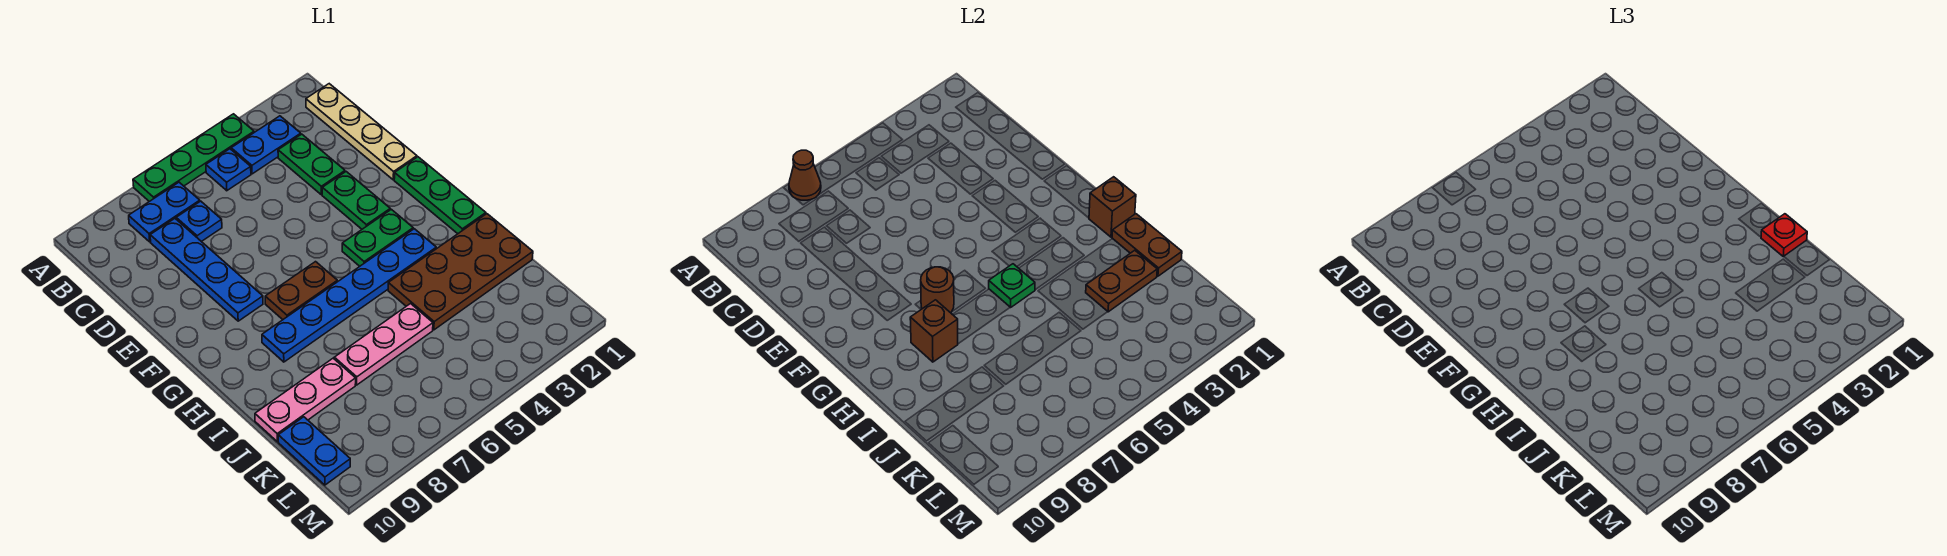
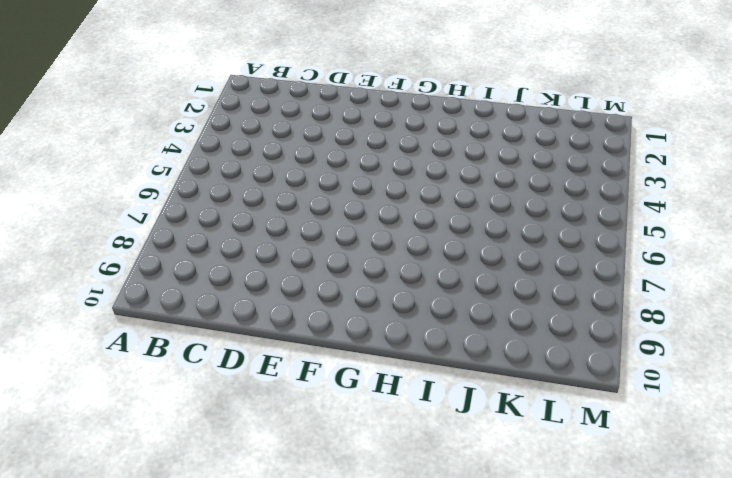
none -> green 1x4 plate [133,114,254,202]
none -> tan 1x4 plate [306,84,417,180]
none -> blue 1x2 plate [231,116,301,174]

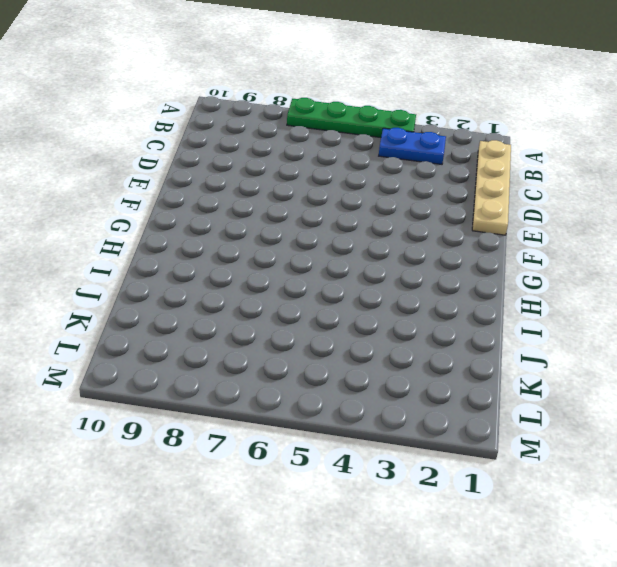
none -> blue 1x1 plate [206,149,251,191]
none -> blue 1x2 plate [129,182,200,242]
none -> green 1x2 plate [278,134,345,195]

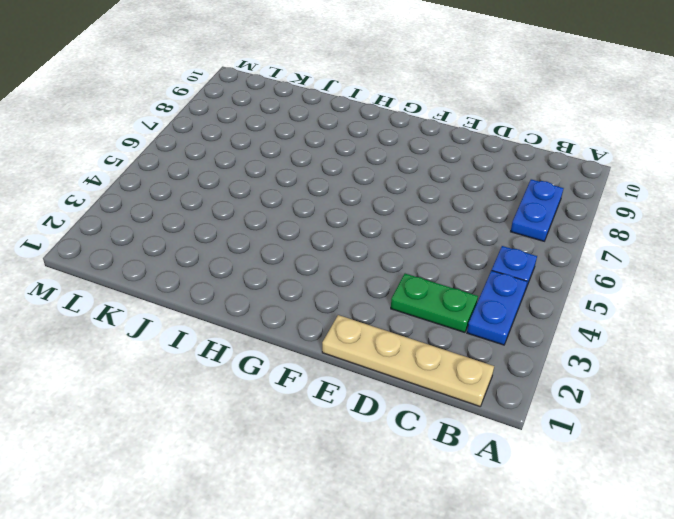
none -> green 1x4 plate [133,114,254,202]
none -> blue 1x1 plate [176,201,222,242]
none -> blue 1x4 plate [150,219,263,321]

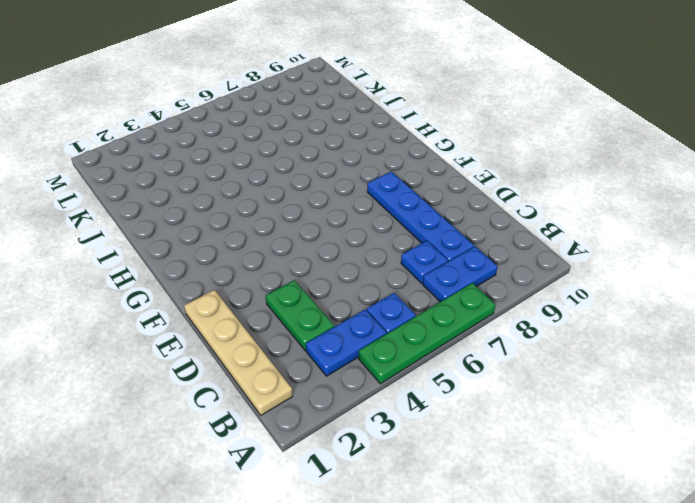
none -> green 1x2 plate [322,172,390,229]
none -> green 1x3 plate [394,157,486,234]
none -> green 1x2 plate [342,209,413,266]

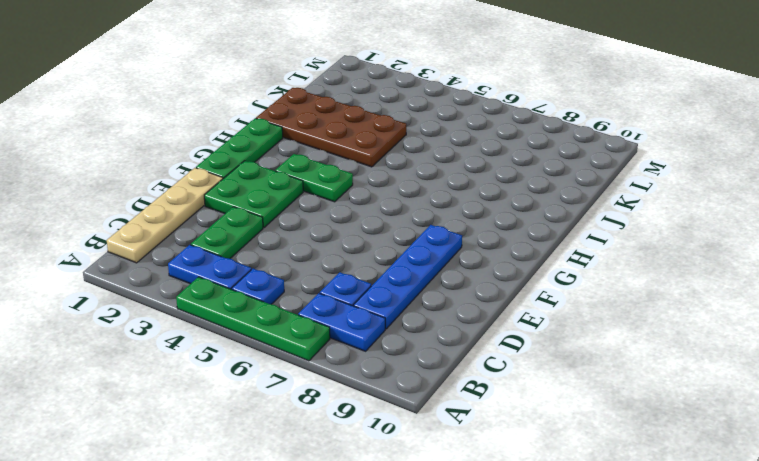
green 2x2 plate [204,161,303,228] -> green 1x2 plate [322,172,390,229]
none -> brown 1x2 plate [265,262,337,320]
none -> blue 1x6 plate [262,229,436,362]
none -> pink 1x3 plate [334,304,433,385]

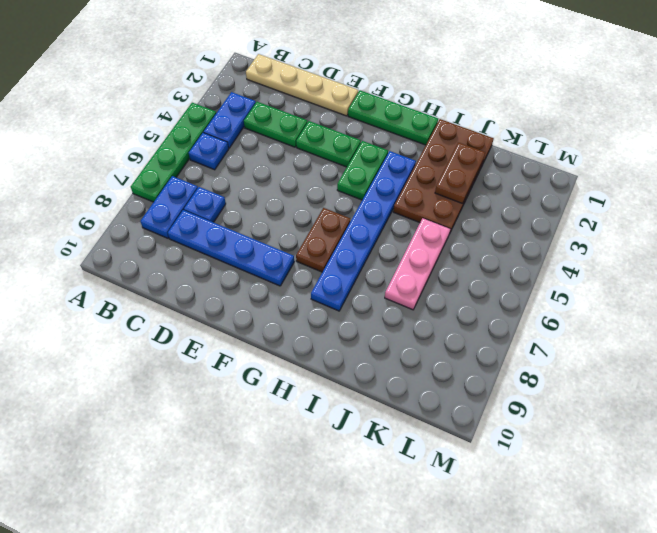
none -> pink 1x3 plate [255,358,356,442]
none -> blue 1x2 plate [278,417,350,485]
none -> brown 1x1 cone [789,150,821,200]

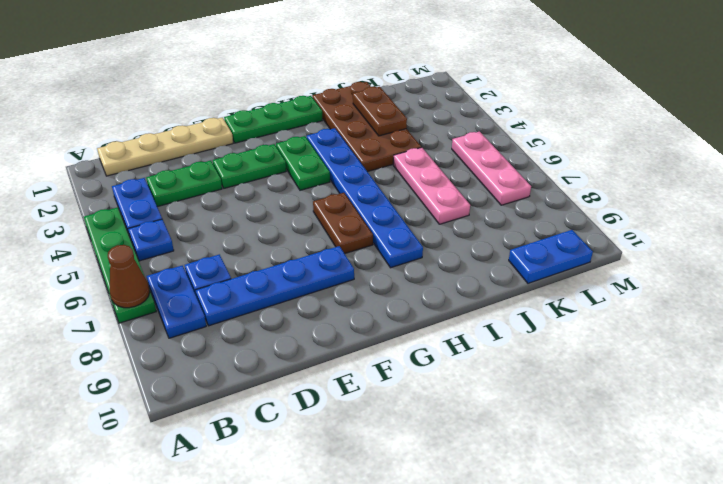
pink 1x3 plate [452,132,531,205] -> pink 1x3 plate moved to [255,358,356,442]
none -> brown 1x1 round brick [921,267,954,313]
none -> brown 1x1 brick [1089,177,1136,237]
none -> green 1x1 plate [989,264,1035,307]

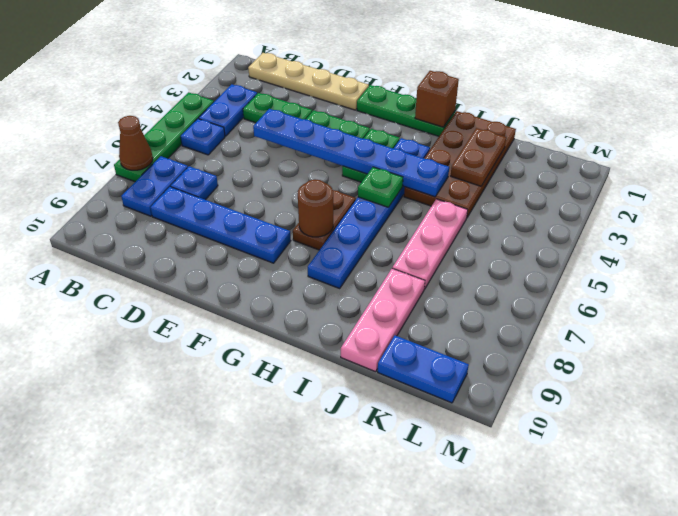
blue 1x6 plate [253,109,449,197] -> none
none -> brown 1x1 brick [910,300,958,362]
none -> brown 1x2 plate [1112,214,1182,276]
none -> red 1x1 plate [1761,214,1807,257]

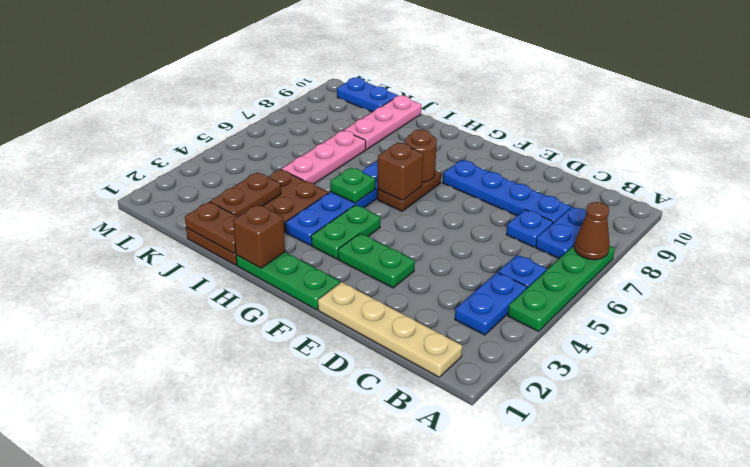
brown 1x1 brick [377,143,423,201] -> brown 1x1 brick moved to [910,300,958,362]
none -> green 1x2 plate [278,134,345,195]
none -> red 1x1 plate [1761,214,1807,257]

